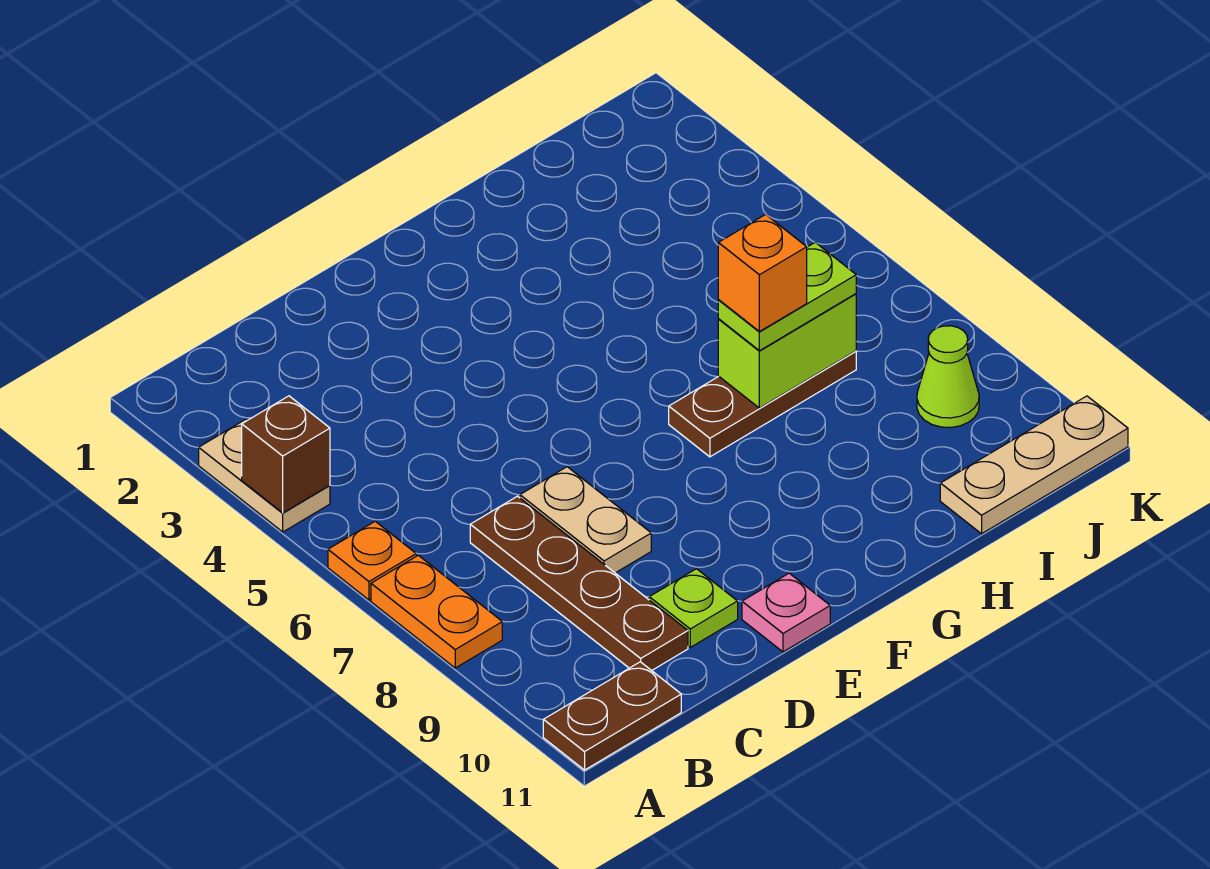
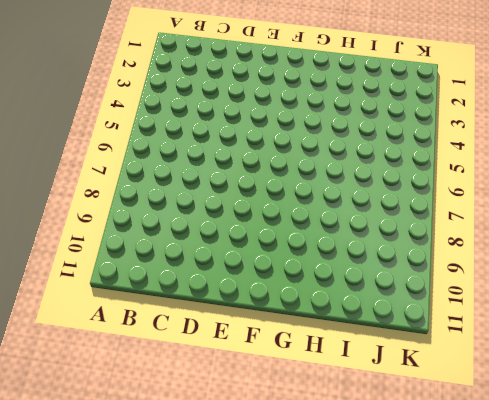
none -> tan 1x2 plate [199,419,330,532]
none -> orange 1x1 plate [328,521,416,600]
none -> orange 1x2 plate [371,555,502,668]

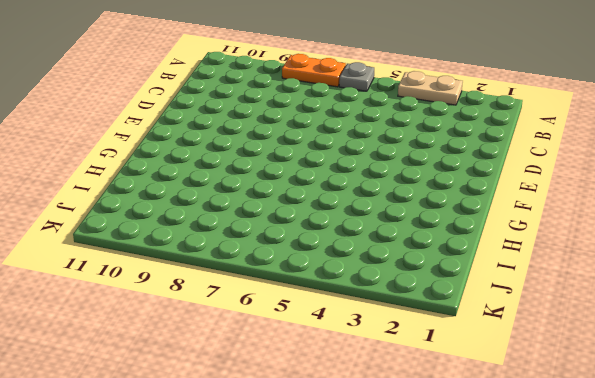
grey 1x1 plate [339,62,374,91] -> orange 1x1 plate [328,521,416,600]
none -> brown 1x2 plate [543,662,681,770]
none -> brown 1x4 plate [470,496,688,671]
none -> tan 1x2 plate [520,467,651,573]

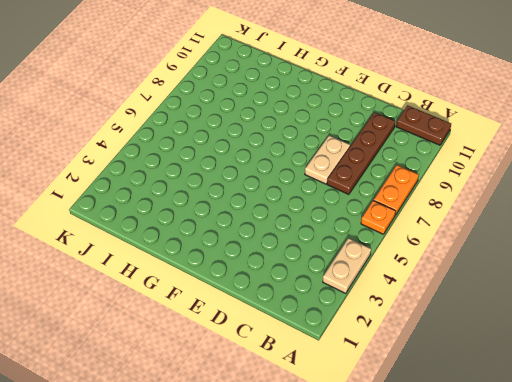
none -> lime 1x1 plate [649,569,738,647]
none -> pink 1x1 plate [742,573,830,652]
none -> brown 1x3 plate [669,351,856,457]

